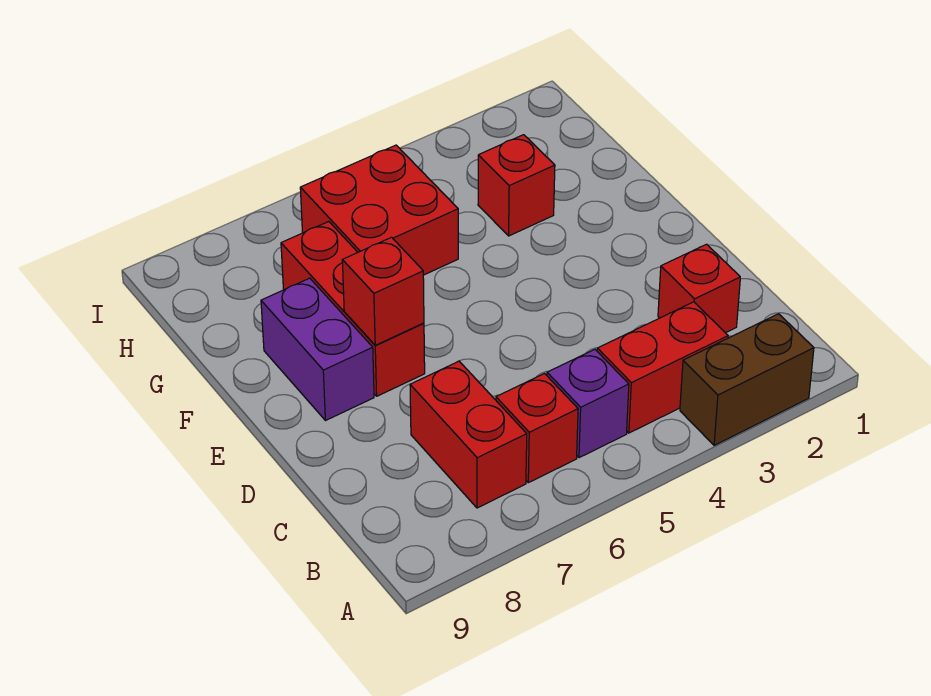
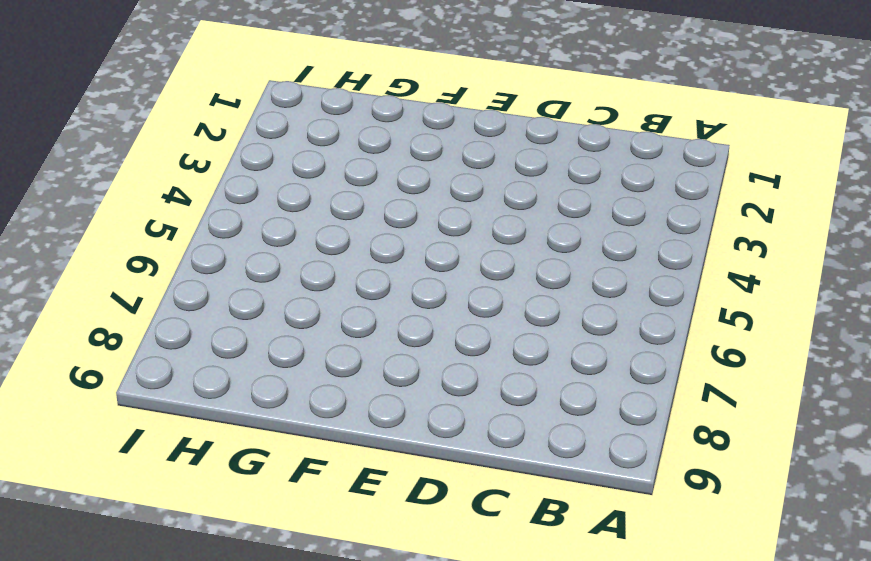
none -> brown 1x2 brick [680,314,814,445]
none -> red 1x2 brick [597,302,728,433]

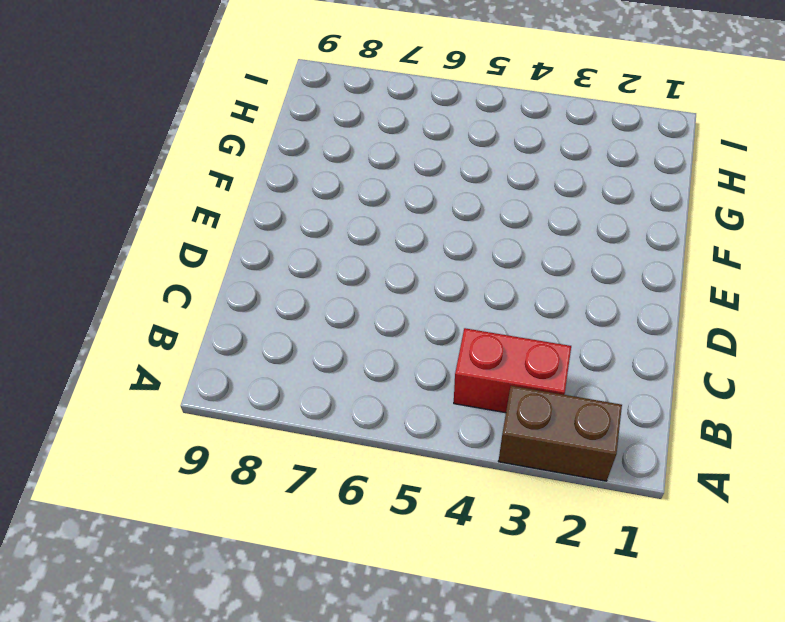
none -> purple 1x1 brick [547,349,629,458]
none -> red 1x1 brick [496,374,578,483]

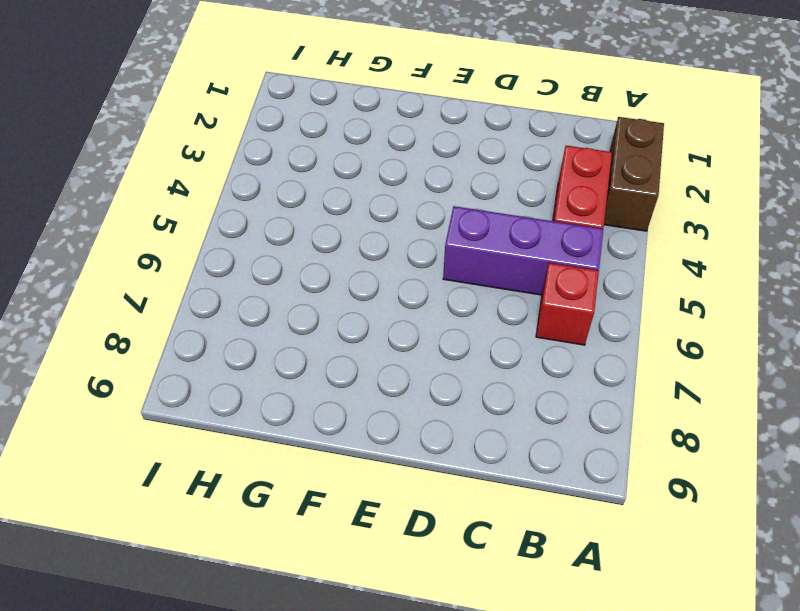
purple 1x3 brick [443,206,603,295] -> purple 1x1 brick [547,349,629,458]
none -> red 1x2 brick [410,361,527,508]
none -> red 1x1 brick [658,244,740,333]

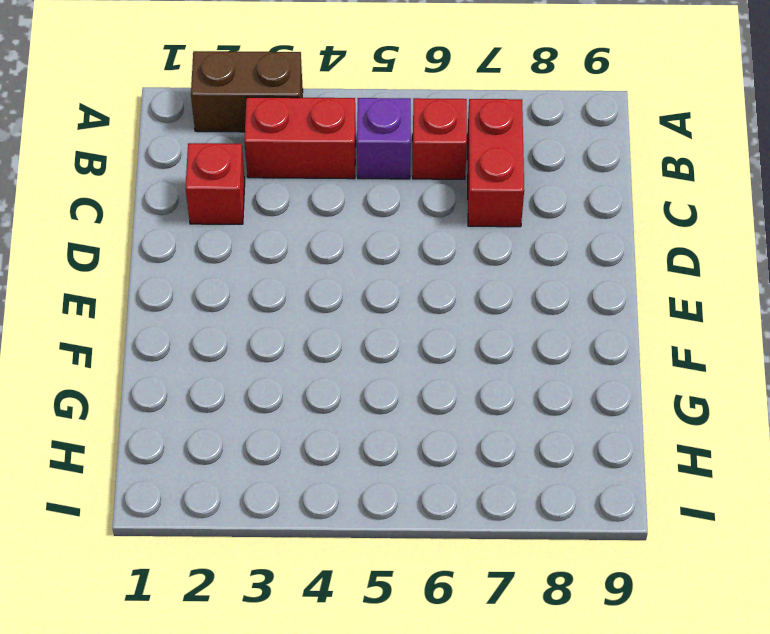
none -> red 1x3 brick [281,222,425,396]
none -> purple 1x2 brick [261,278,374,421]

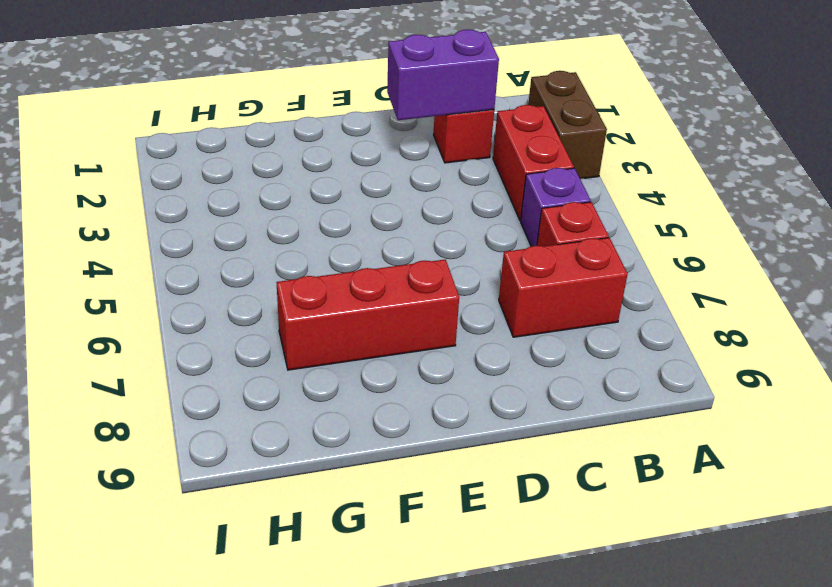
purple 1x2 brick [387,30,499,120] -> purple 1x2 brick moved to [261,278,374,421]
none -> red 1x1 brick [478,135,555,236]
none -> red 2x2 brick [300,145,458,275]

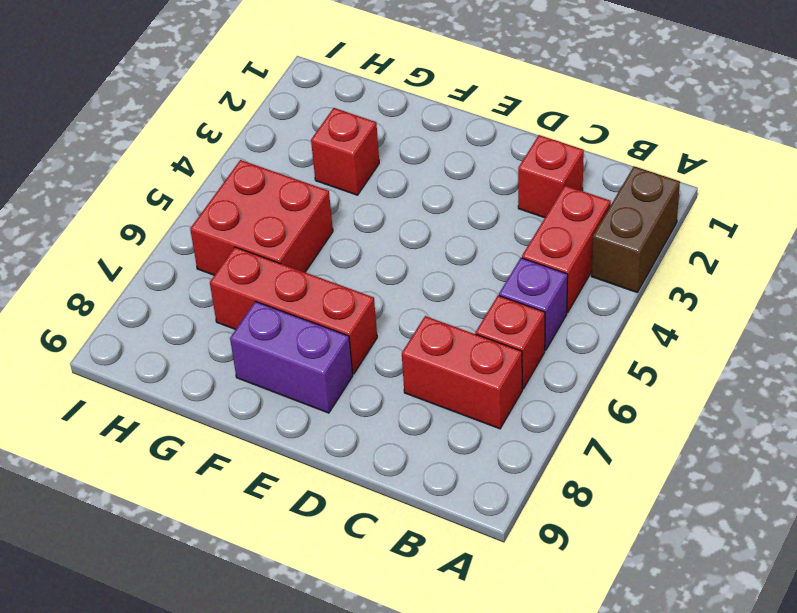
none -> red 1x1 brick [342,237,424,345]

